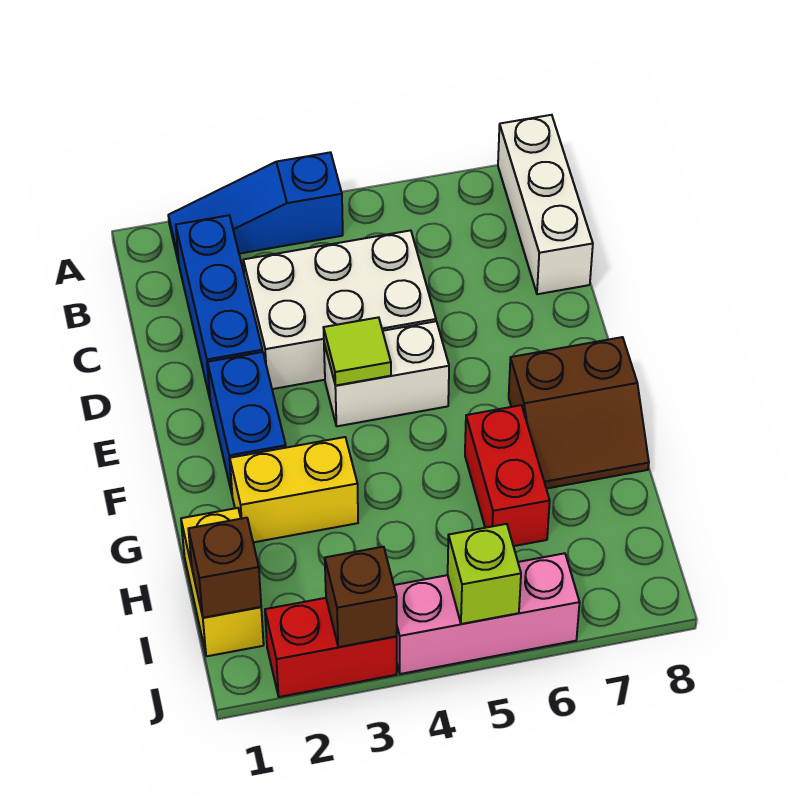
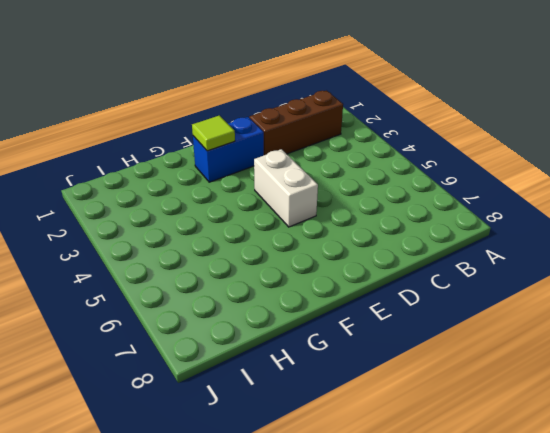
brown 1x3 brick [249,91,343,155] -> blue 1x3 brick [176,215,263,398]
lime 1x1 tile [192,115,235,151] -> lime 1x1 tile moved to [323,317,391,386]
none -> blue 1x3 slope [168,152,343,262]
none -> white 1x3 brick [498,115,593,294]
none -> white 2x3 brick [243,230,436,389]

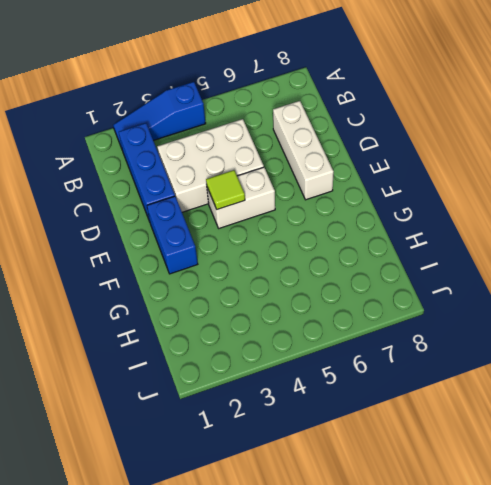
white 1x3 brick [273,101,334,200] -> white 1x3 brick moved to [498,115,593,294]
none -> brown 2x2 slope [509,337,649,489]
none -> yellow 1x2 brick [230,437,358,542]
none -> red 1x2 brick [465,405,550,546]

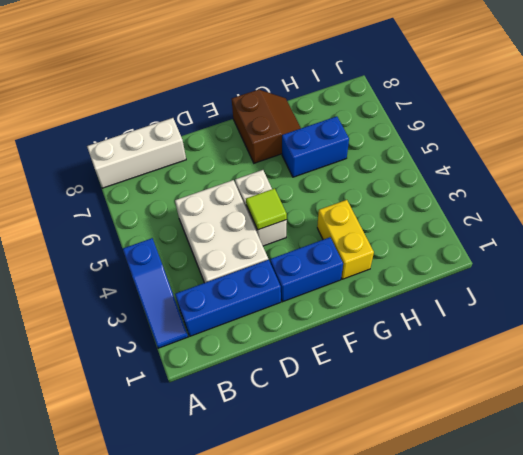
blue 1x2 brick [282,116,349,177] -> red 1x2 brick [465,405,550,546]
none -> yellow 1x2 brick [181,508,264,656]
none -> red 1x2 brick [265,598,397,697]
none -> pink 1x3 brick [394,553,580,674]

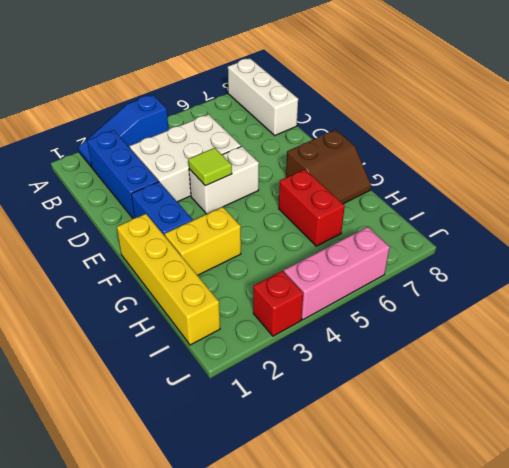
yellow 1x4 brick [117,214,220,345] -> yellow 1x2 brick [181,508,264,656]
red 1x1 brick [253,271,303,336] -> red 1x2 brick [265,598,397,697]
none -> brown 1x1 brick [188,518,261,618]
none -> brown 1x1 brick [325,547,397,647]
none -> lime 1x1 brick [448,524,521,624]

